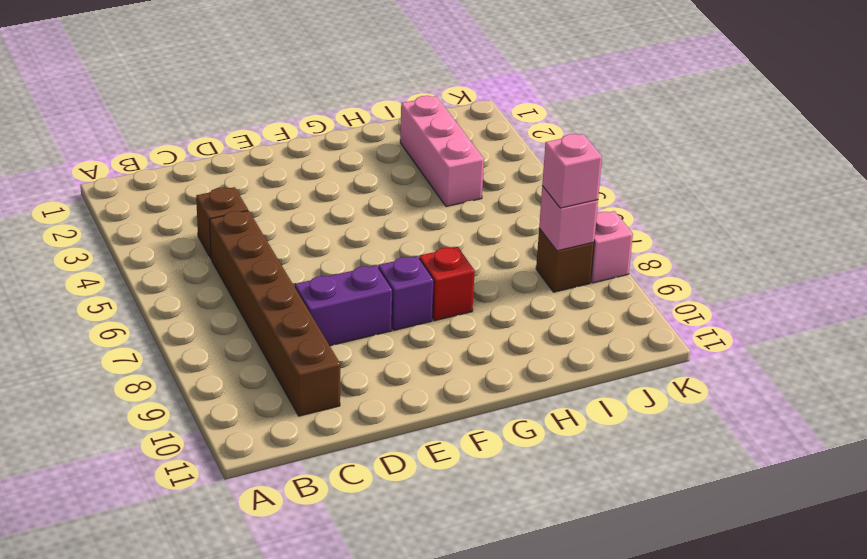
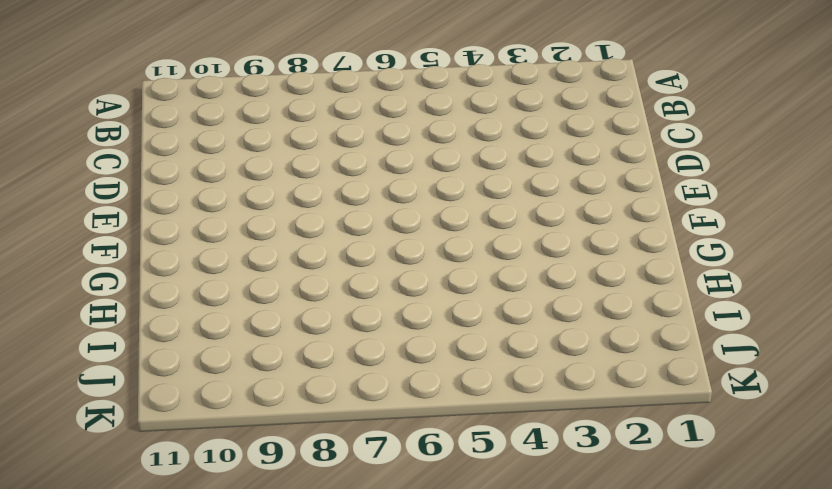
none -> brown 1x1 brick [196,187,248,258]
none -> brown 1x6 brick [210,211,340,416]

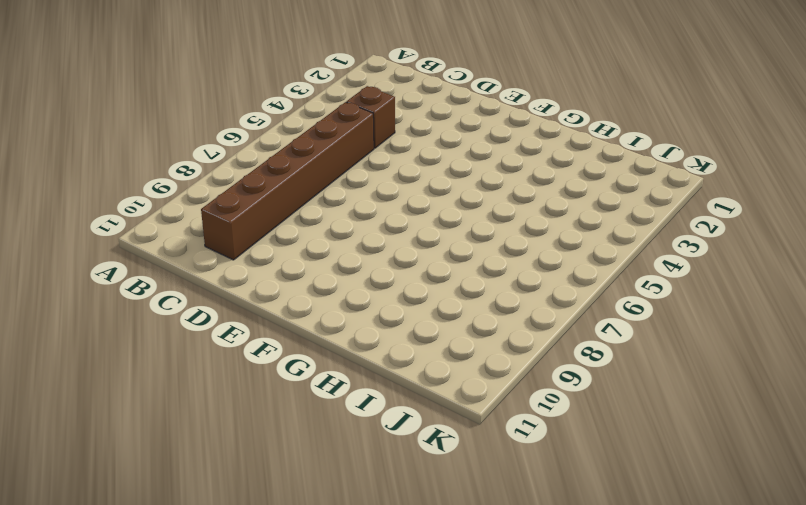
none -> purple 1x2 brick [295,265,392,346]
none -> purple 1x1 brick [378,256,434,331]

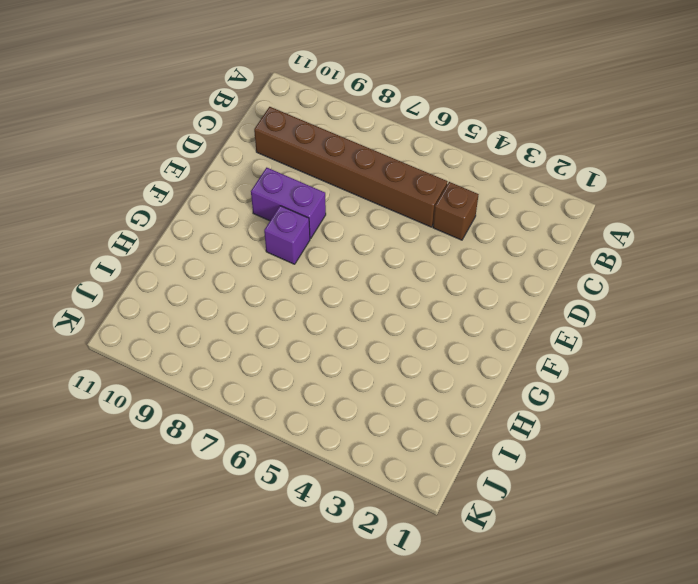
purple 1x2 brick [251,168,326,239] -> purple 1x2 brick turned to [295,265,392,346]
none -> red 1x1 brick [419,247,475,321]
none -> pink 1x3 brick [400,96,484,207]

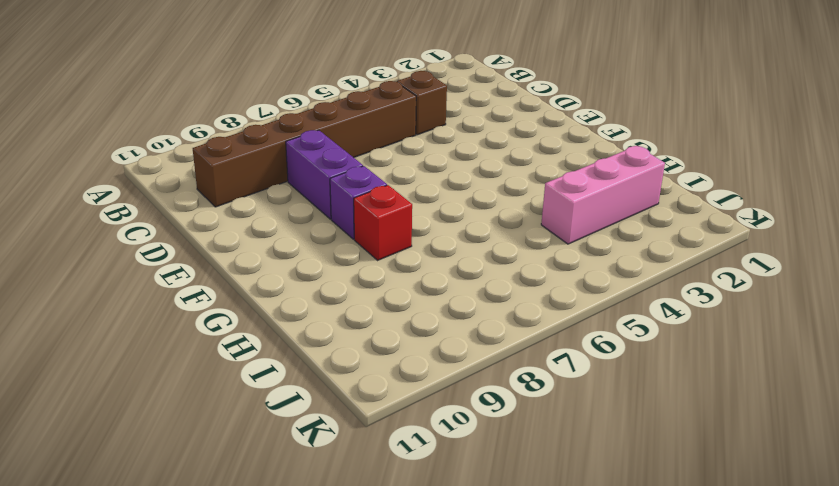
none -> brown 1x1 brick [536,229,594,292]
none -> pink 1x1 brick [591,211,633,283]

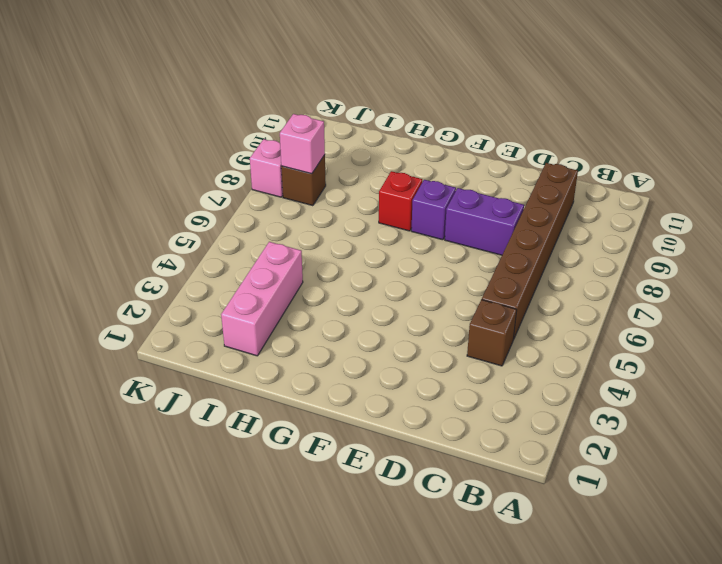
none -> pink 1x1 brick [542,134,602,208]

